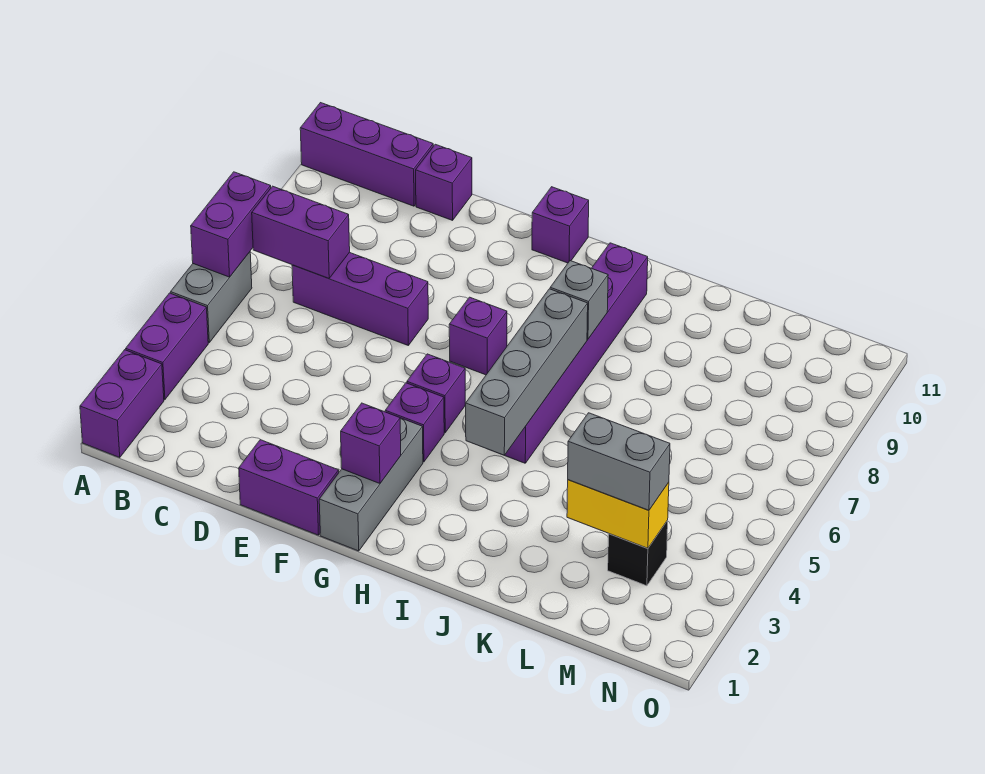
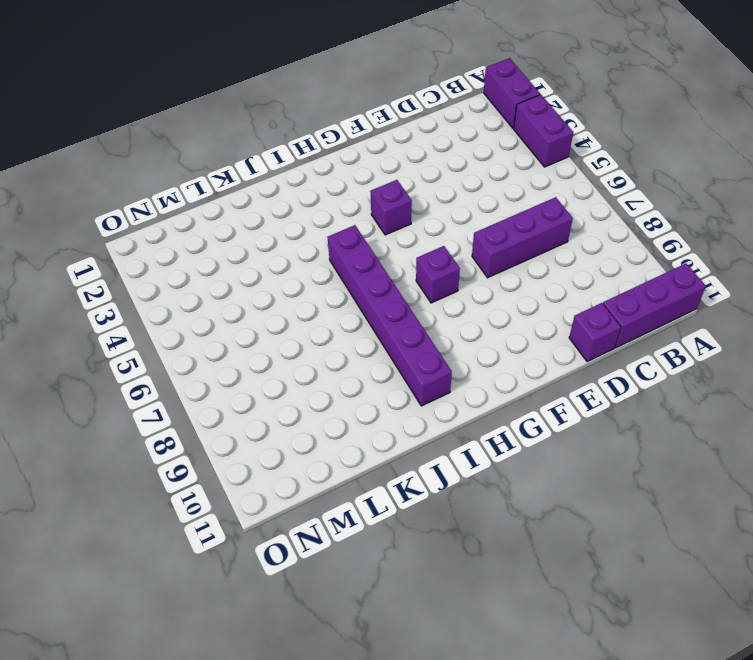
none -> grey 1x2 brick [171,252,252,343]
none -> purple 1x2 brick [239,440,339,535]
none -> grey 1x3 brick [319,418,423,551]

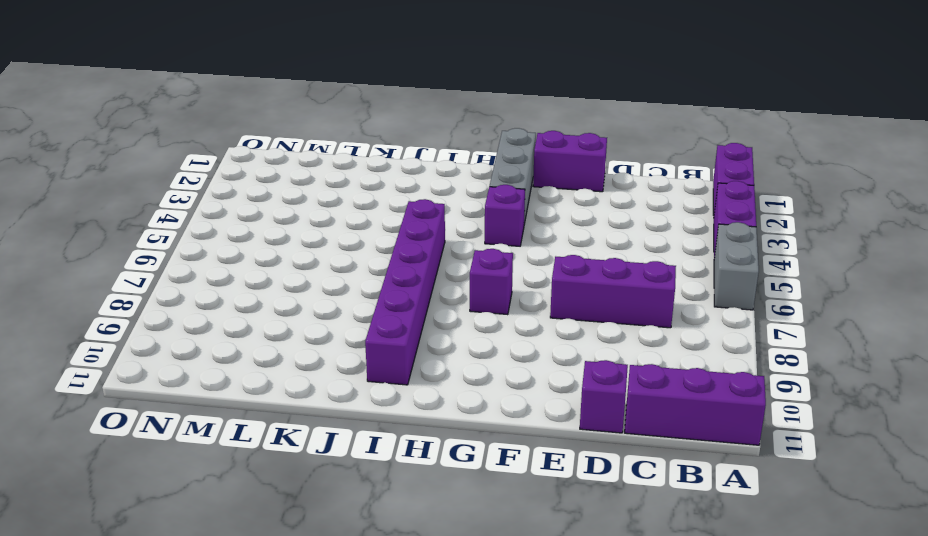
none -> purple 1x1 brick [407,354,465,433]
none -> purple 1x1 brick [532,187,589,263]
none -> black 1x1 brick [608,521,668,586]

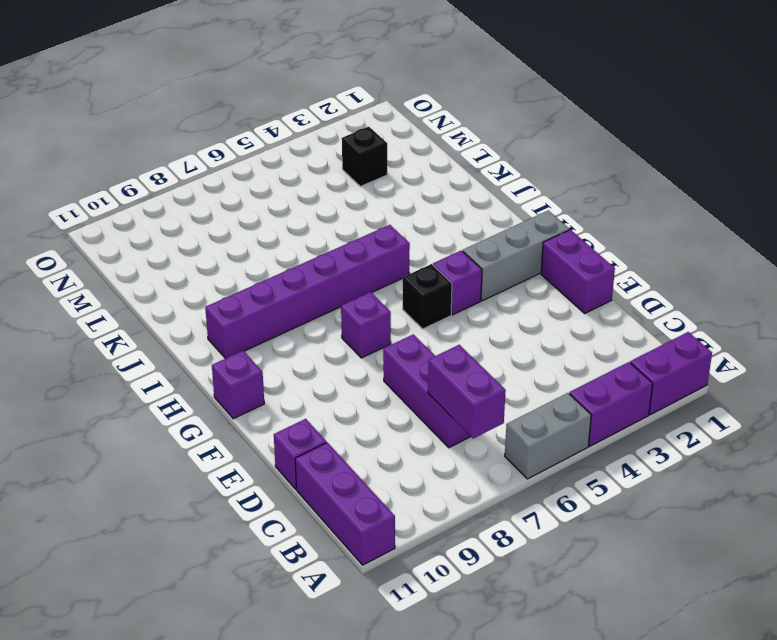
black 1x1 brick [403,264,452,329] -> purple 1x1 brick [407,354,465,433]
none -> purple 1x2 brick [191,172,271,277]
none -> purple 1x1 brick [341,403,401,483]
none -> grey 1x4 brick [466,289,588,455]

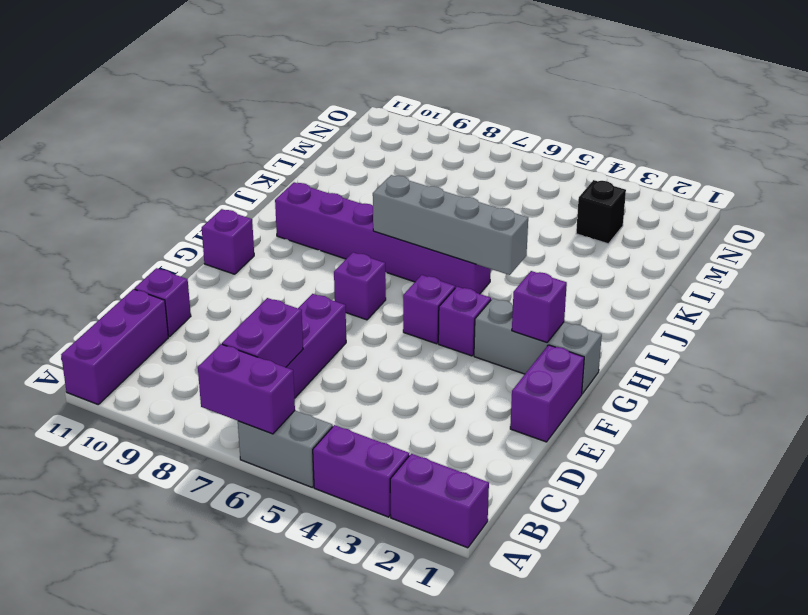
none -> grey 1x1 brick [550,261,608,339]
none -> yellow 1x2 brick [567,480,669,548]
none -> grey 1x2 brick [568,413,670,510]

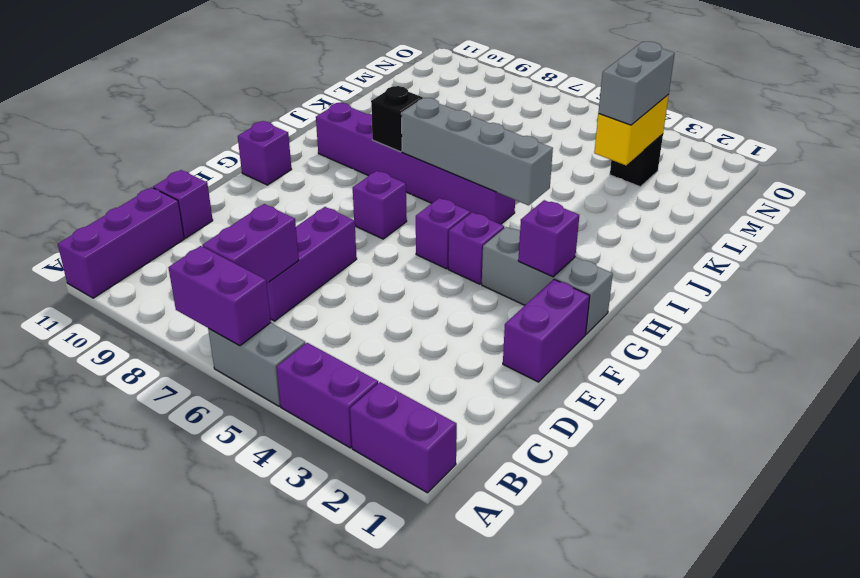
black 1x1 brick [371,86,423,152] -> grey 1x1 brick [550,261,608,339]

